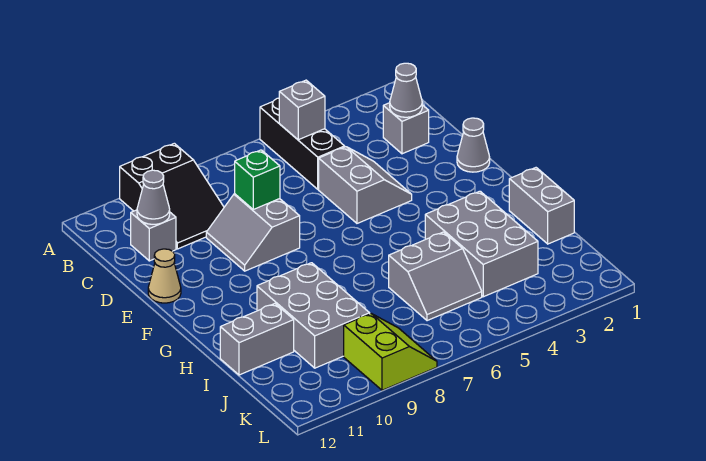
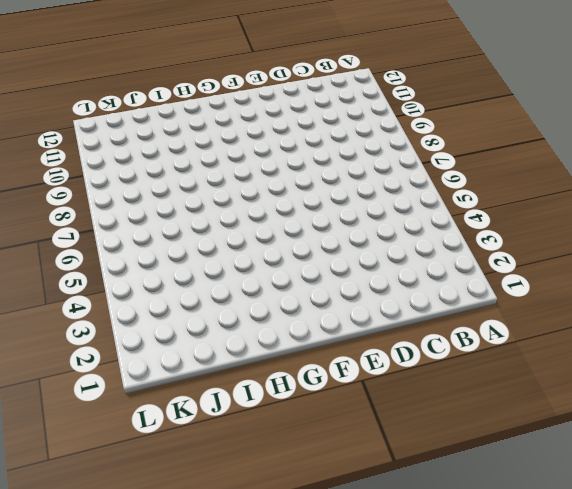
none -> black 1x3 brick [260,98,345,189]
none -> black 2x3 slope [120,143,224,249]
none -> grey 1x1 brick [383,103,429,154]

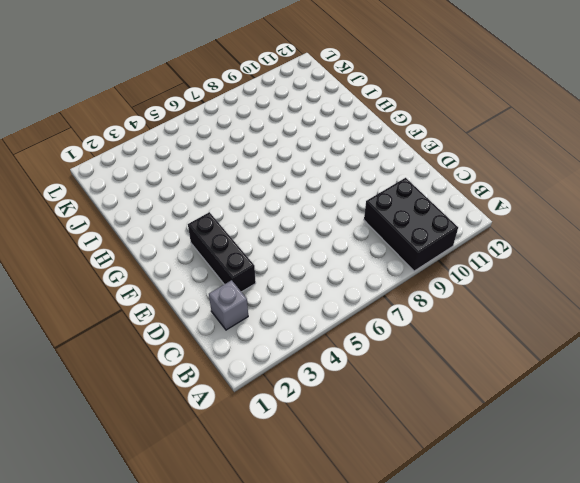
black 2x3 brick [364,178,458,271] -> black 2x3 slope [120,143,224,249]
black 1x3 brick [188,212,256,292] -> black 1x3 brick moved to [260,98,345,189]
none -> grey 1x1 brick [131,210,176,261]
none -> grey 2x2 slope [319,147,412,223]
none -> grey 2x2 slope [206,194,300,271]

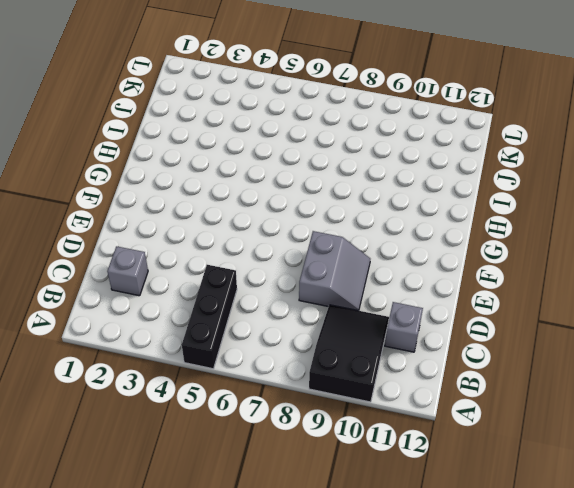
none -> grey 2x2 slope [319,147,412,223]
none -> grey 1x1 cone [457,118,490,172]
none -> tan 1x1 cone [148,249,181,303]

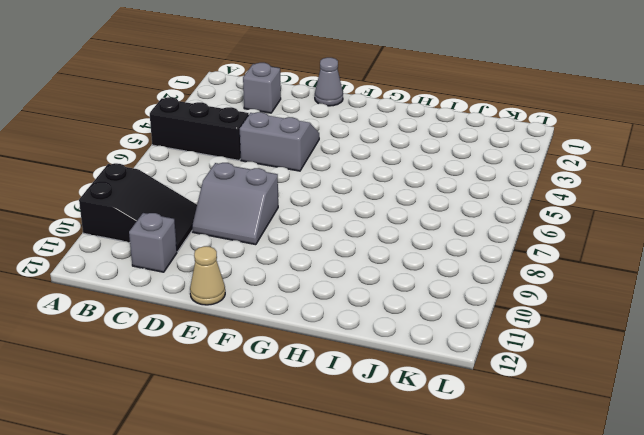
none -> grey 1x2 brick [509,168,574,244]
none -> grey 2x3 brick [425,191,538,297]
none -> grey 2x3 brick [257,263,370,368]

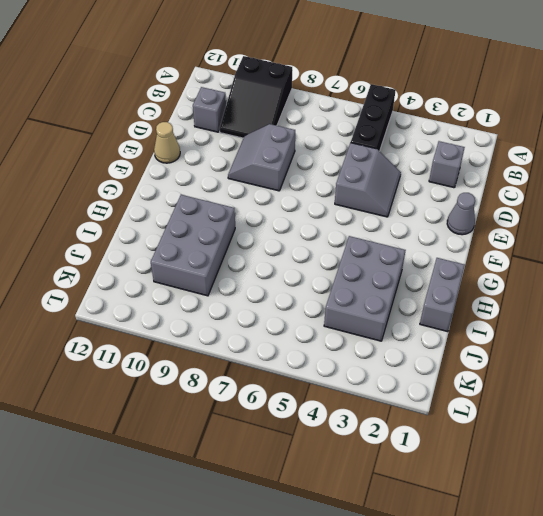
none -> grey 2x2 slope [389,232,482,321]
none -> grey 1x2 brick [220,304,294,375]
none -> lime 2x2 slope [344,314,437,390]

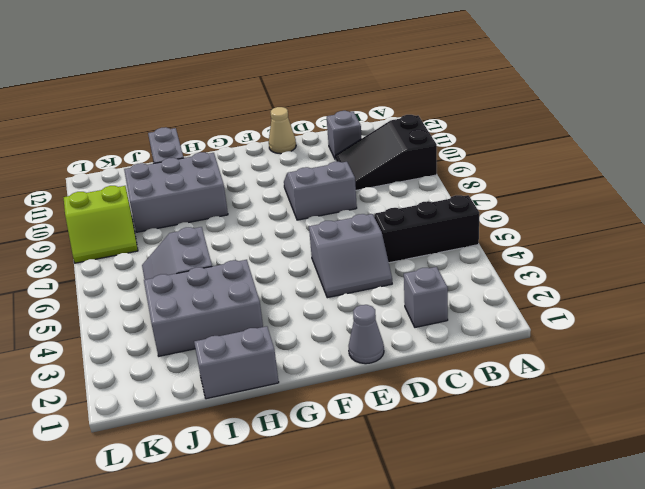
none -> grey 1x1 brick [279,80,325,140]
none -> grey 1x1 cone [390,63,422,117]
none -> grey 1x1 cone [137,170,170,224]

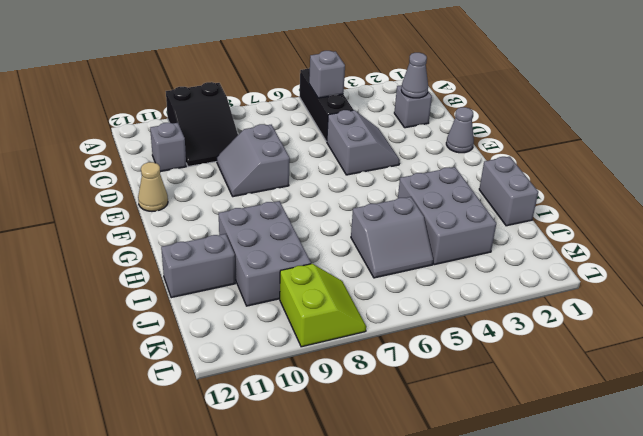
none -> grey 1x1 cone [137,170,170,224]
none -> green 1x1 brick [235,150,280,209]

